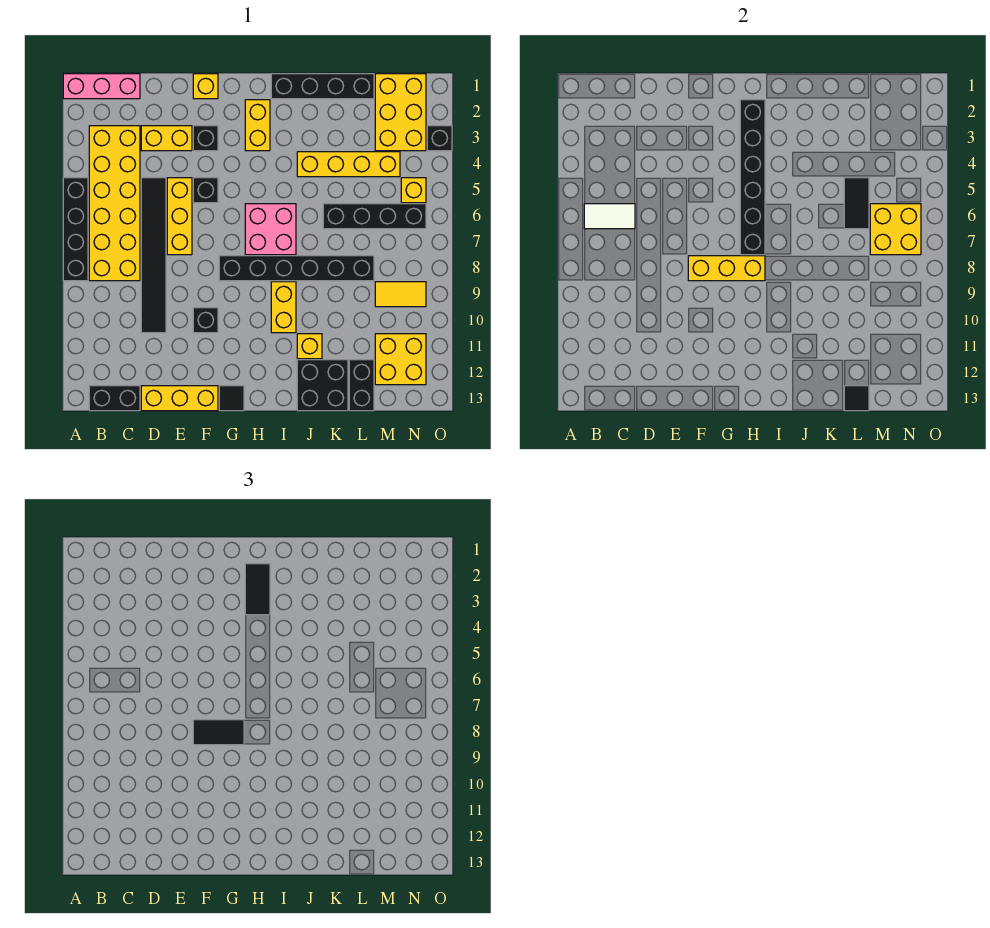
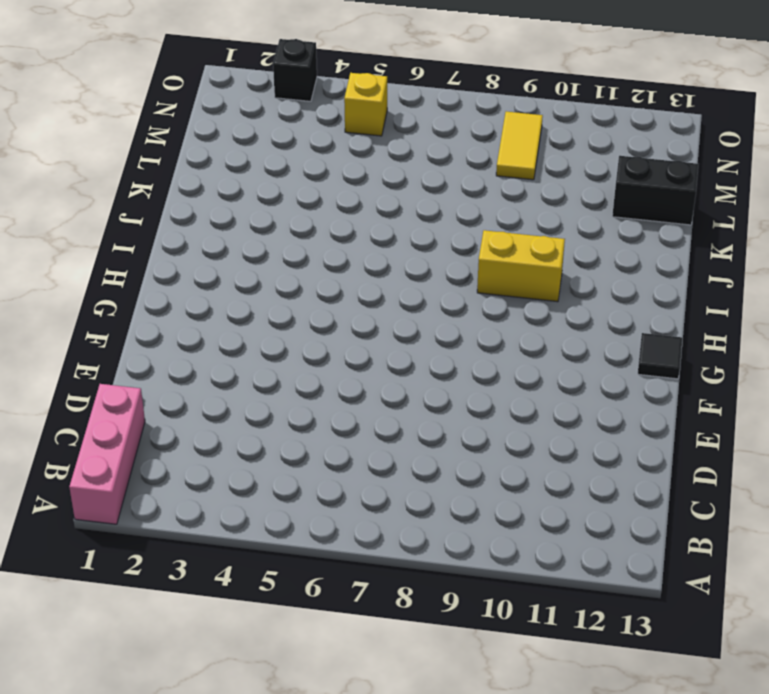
none -> black 1x4 brick [63,178,88,281]
none -> yellow 2x6 brick [89,126,140,281]
none -> black 1x2 brick [89,386,140,411]
none -> yellow 1x2 brick [141,126,192,151]

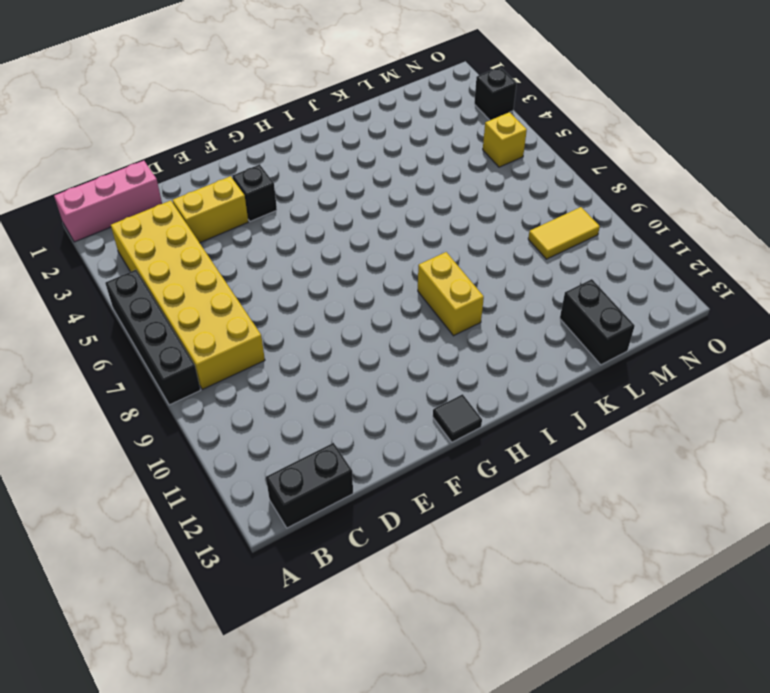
none -> black 1x6 tile [141,178,166,333]
none -> yellow 1x3 brick [141,386,218,411]
none -> yellow 1x3 brick [167,178,192,255]
none -> yellow 1x1 brick [193,74,218,99]

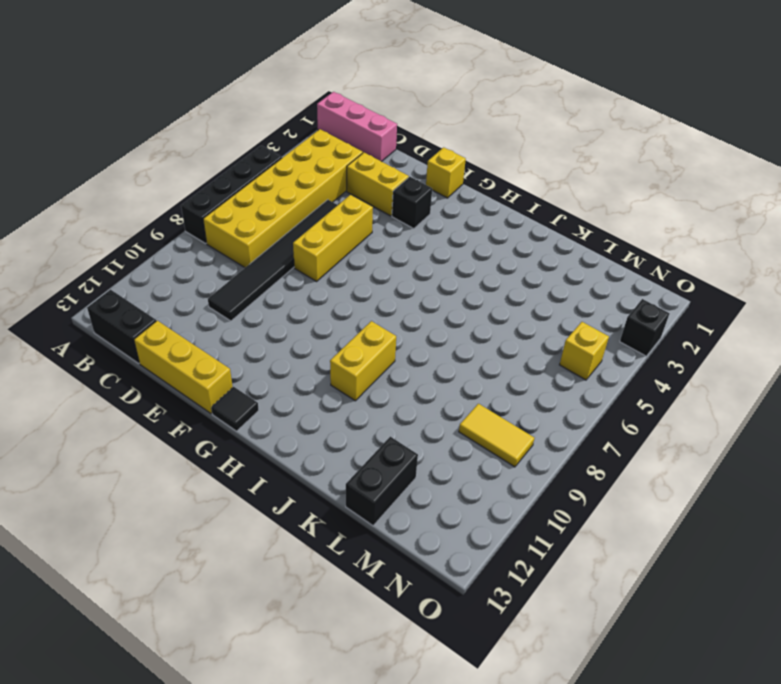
none -> black 1x1 brick [193,178,218,203]
none -> black 1x1 brick [193,308,218,333]
none -> black 1x6 brick [219,256,374,281]
none -> yellow 1x2 brick [245,100,270,151]

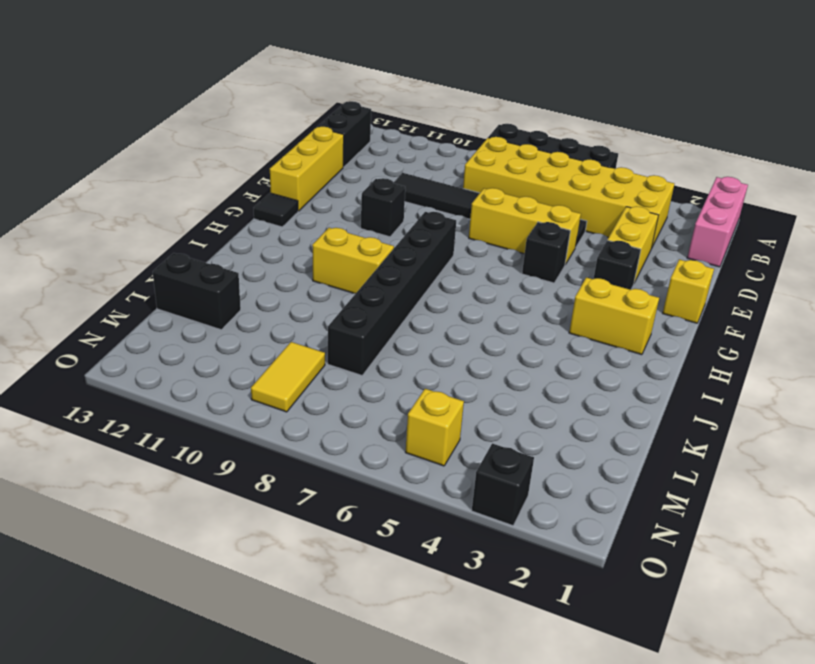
none -> pink 2x2 brick [245,204,296,255]
none -> black 1x4 brick [271,74,374,99]
none -> yellow 1x4 brick [297,152,400,177]
none -> yellow 1x1 brick [297,334,322,359]

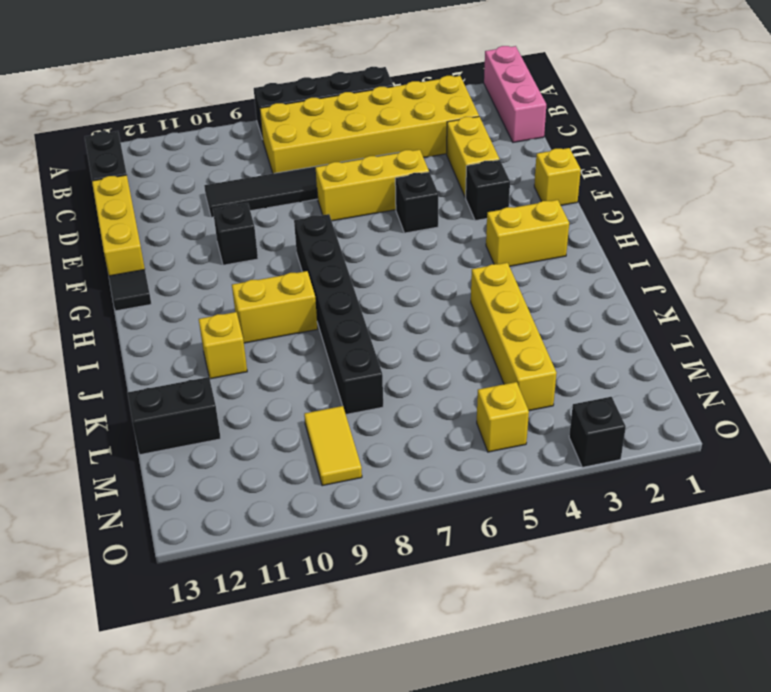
none -> pink 2x2 brick [245,204,296,255]
none -> black 1x4 brick [271,74,374,99]
none -> black 2x2 brick [297,360,348,411]
none -> black 1x4 brick [323,204,426,229]

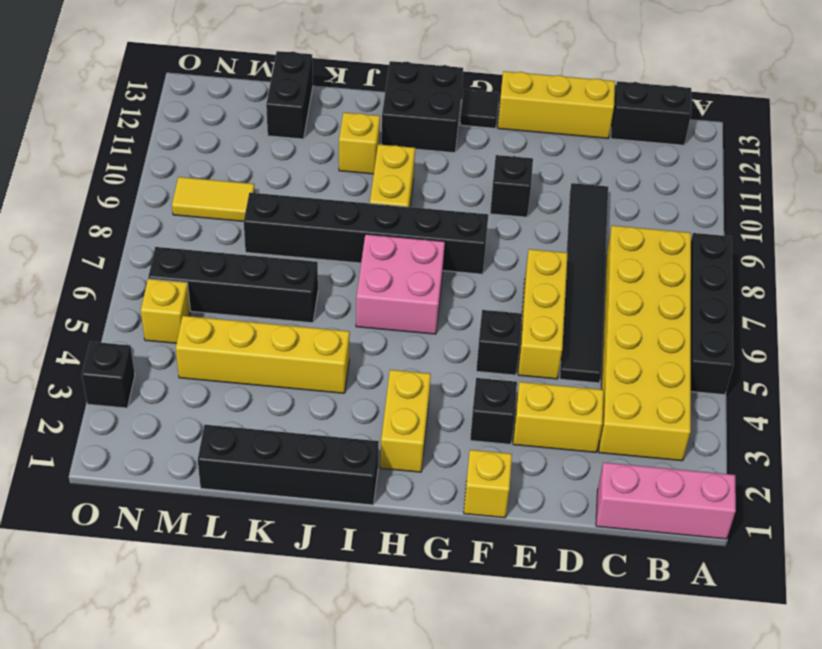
black 2x2 brick [381,61,463,153] -> black 2x2 brick moved to [297,360,348,411]
none -> yellow 2x3 brick [375,74,426,151]
none -> yellow 2x2 brick [375,334,426,385]
none -> white 1x2 tile [584,204,635,229]
none -> yellow 1x3 brick [688,256,765,281]

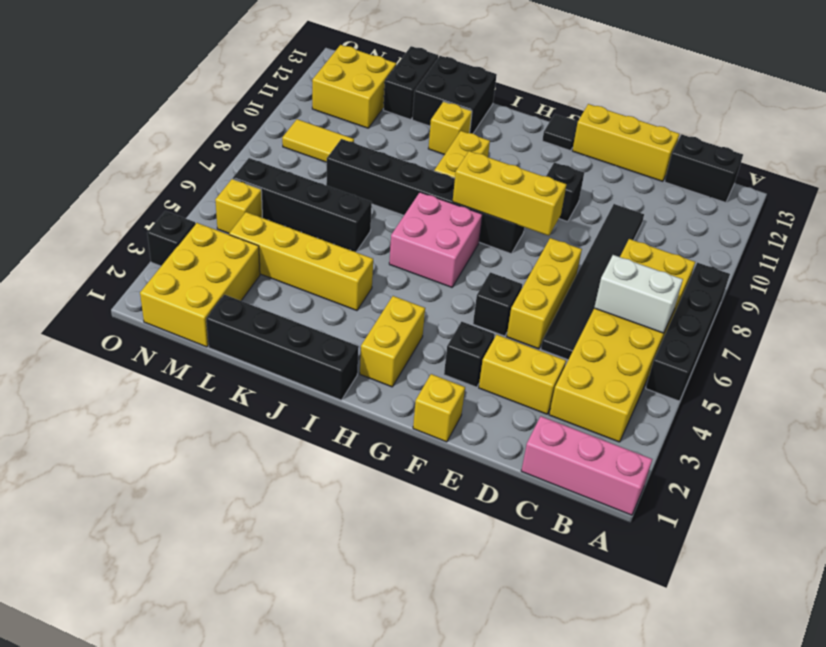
white 1x2 brick [594,255,683,333] -> white 1x2 tile [584,204,635,229]
none -> black 1x6 brick [740,100,765,255]
none -> black 1x2 tile [844,178,869,229]
none -> black 1x1 tile [844,386,869,411]
none -> yellow 2x2 brick [870,204,921,255]

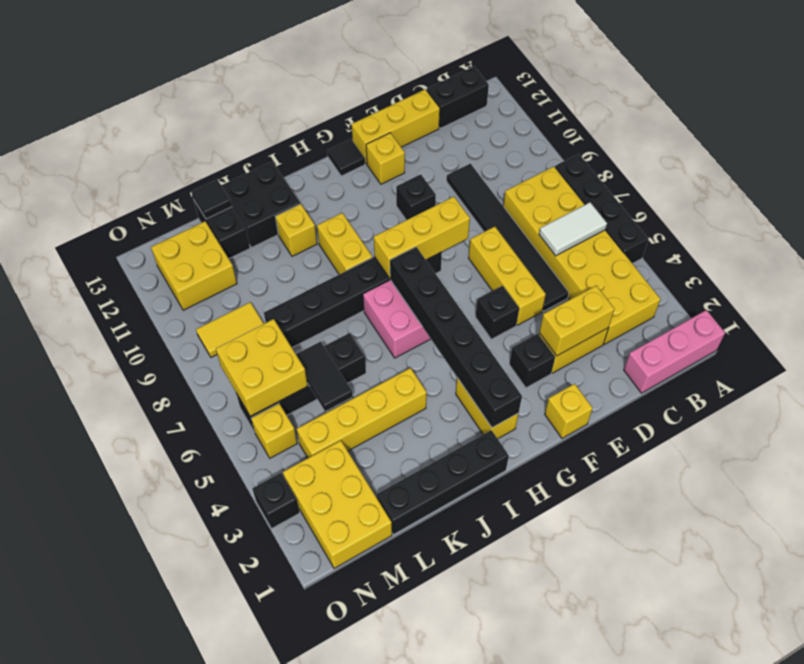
yellow 1x2 brick [539,285,614,356] -> none
yellow 1x1 brick [366,133,405,184] -> none
none -> black 1x2 tile [193,720,244,745]
none -> black 1x2 tile [245,564,270,615]

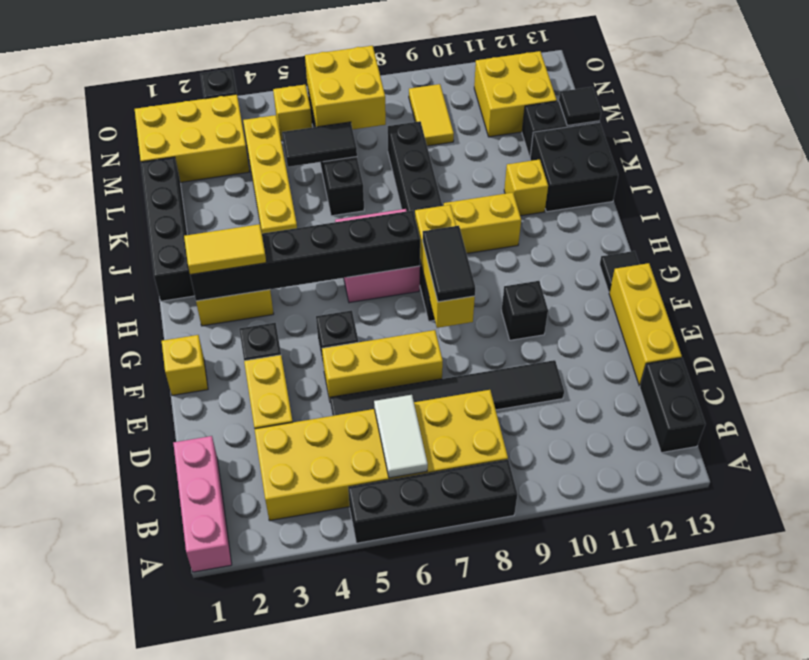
yellow 1x2 tile [184,224,266,275] -> black 1x2 tile [245,564,270,615]

